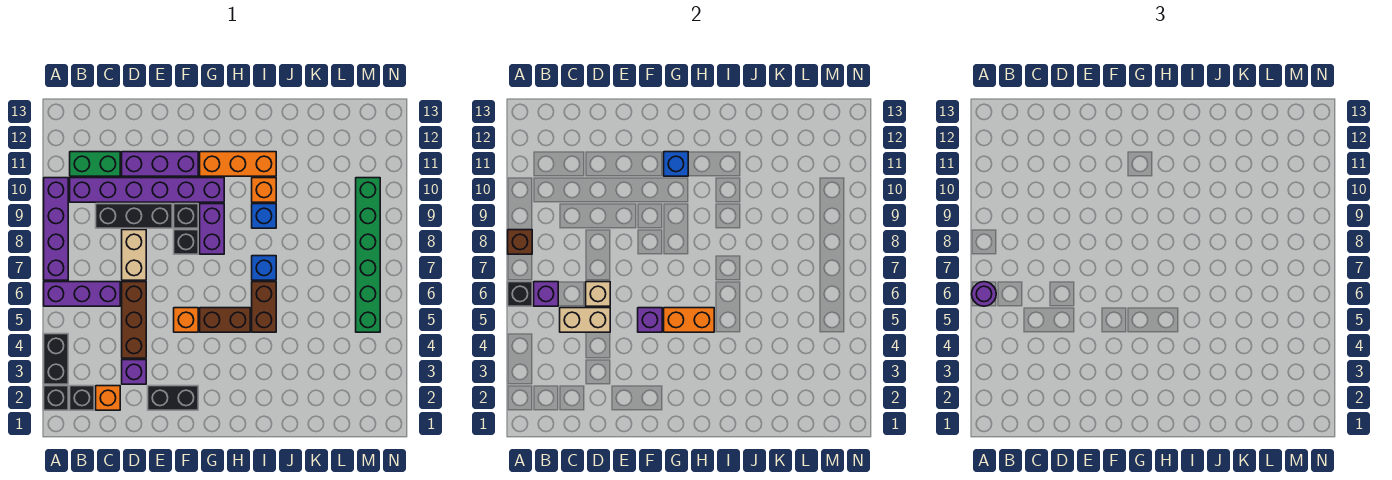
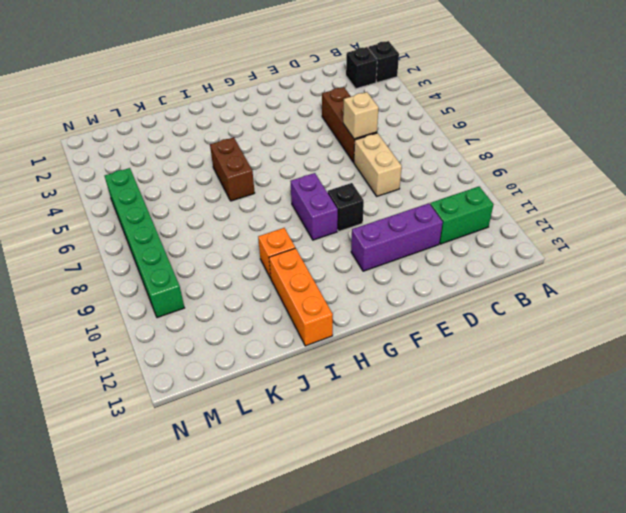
orange 1x3 brick [269,248,333,346] -> orange 1x3 brick turned to [200,152,276,176]
none -> black 1x2 brick [44,334,68,384]
none -> purple 1x3 brick [44,282,120,306]
none -> purple 1x4 brick [44,178,68,280]
none -> purple 1x6 brick [70,178,224,202]

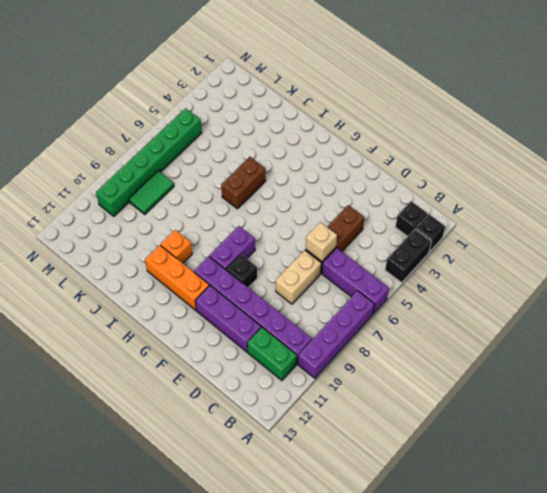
green 1x2 tile [129,171,174,215] -> none
none -> orange 1x1 brick [96,386,120,410]
none -> black 1x3 brick [96,204,172,228]
none -> purple 1x1 brick [122,360,146,384]
none -> black 1x2 brick [148,386,198,410]

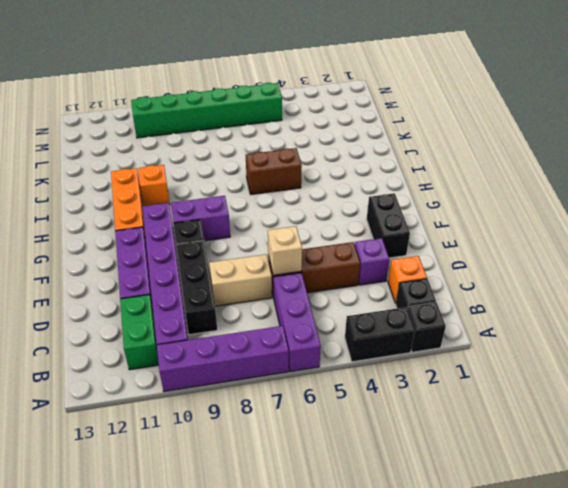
none -> orange 1x1 brick [174,308,198,332]
none -> black 1x1 brick [174,230,198,254]
none -> brown 1x2 brick [200,308,250,332]
none -> blue 1x1 brick [252,256,276,280]

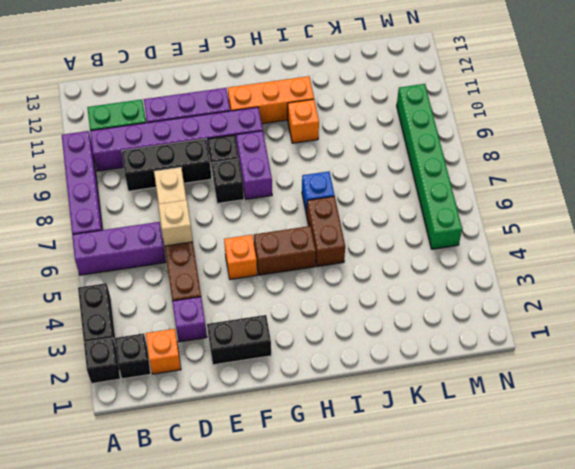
none -> blue 1x1 brick [252,204,276,228]
none -> black 1x1 brick [508,282,532,306]
none -> brown 1x1 brick [508,230,532,254]
none -> purple 1x1 brick [534,282,558,306]

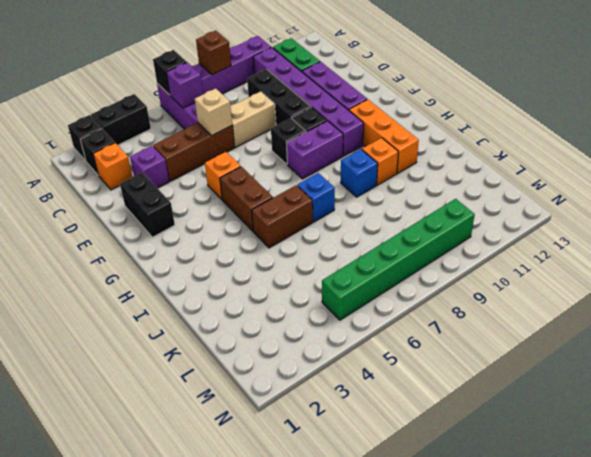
none -> tan 1x2 brick [560,308,610,332]
none -> purple 1x1 brick [638,308,662,332]
none -> orange 1x2 brick [664,308,714,332]
none -> blue 1x1 brick [664,152,688,176]

